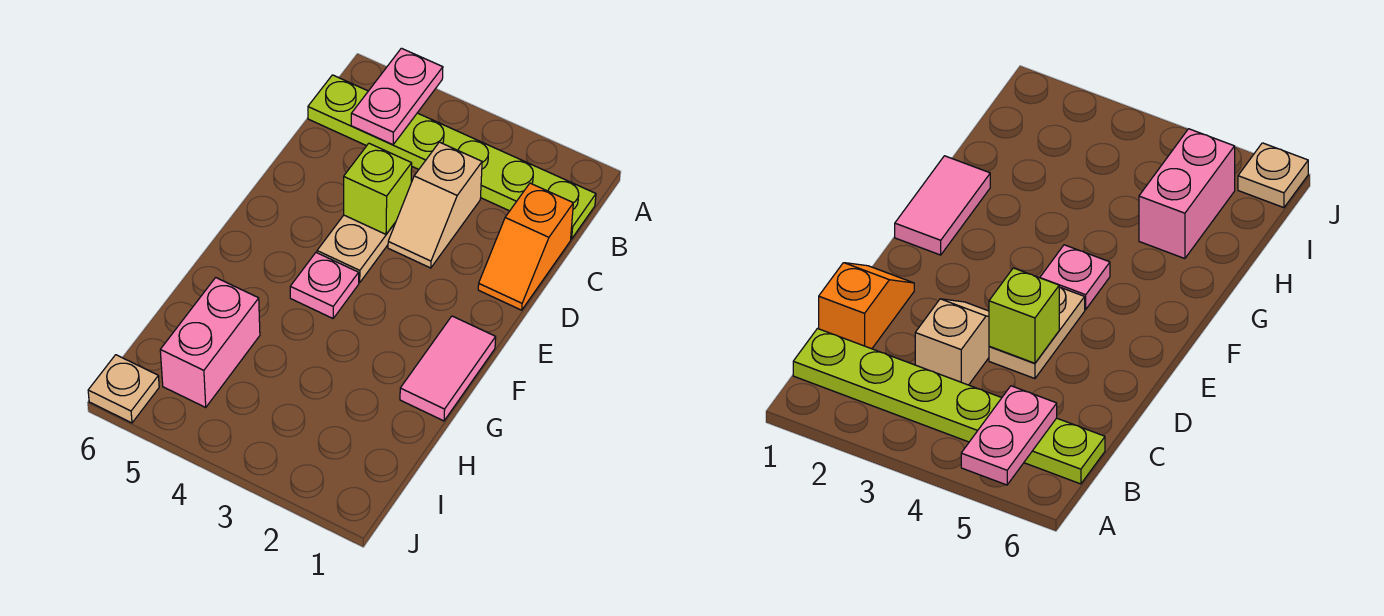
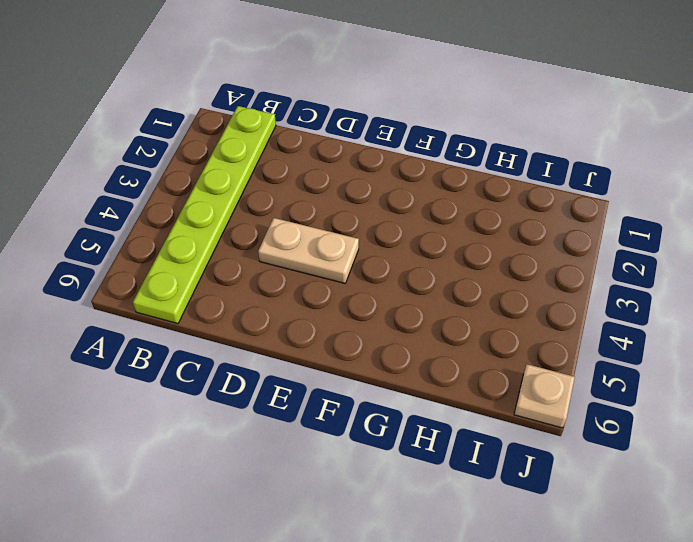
none -> orange 1x2 slope [478,183,573,310]
none -> tan 1x2 slope [388,142,482,268]

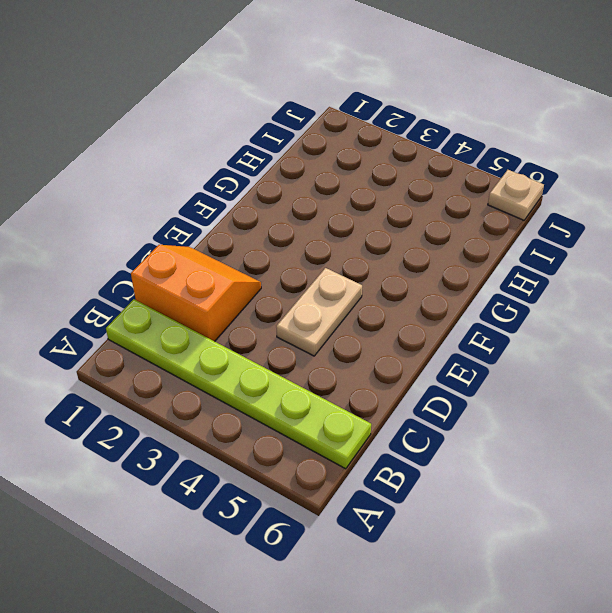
orange 2x2 slope [131,245,261,341] -> orange 1x2 slope [478,183,573,310]
none -> tan 1x2 slope [388,142,482,268]
none -> pink 1x2 tile [400,316,496,421]

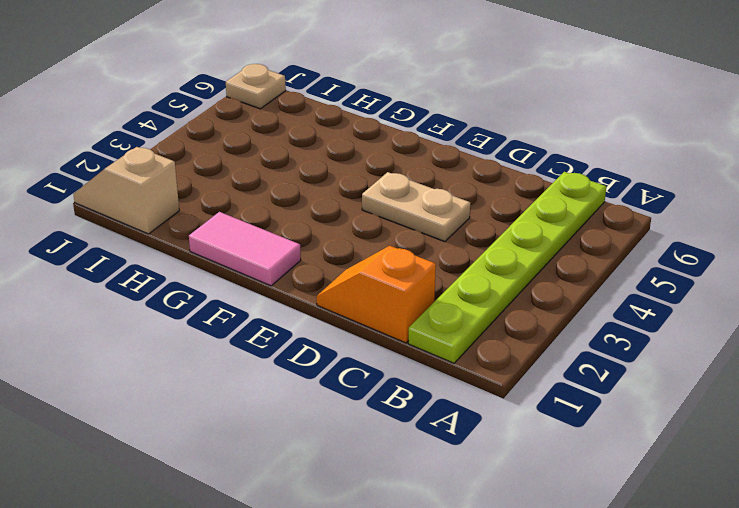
tan 1x2 slope [73,147,179,234] -> tan 1x2 slope moved to [388,142,482,268]
none -> pink 1x1 plate [290,253,359,318]
none -> pink 1x2 brick [160,278,260,407]

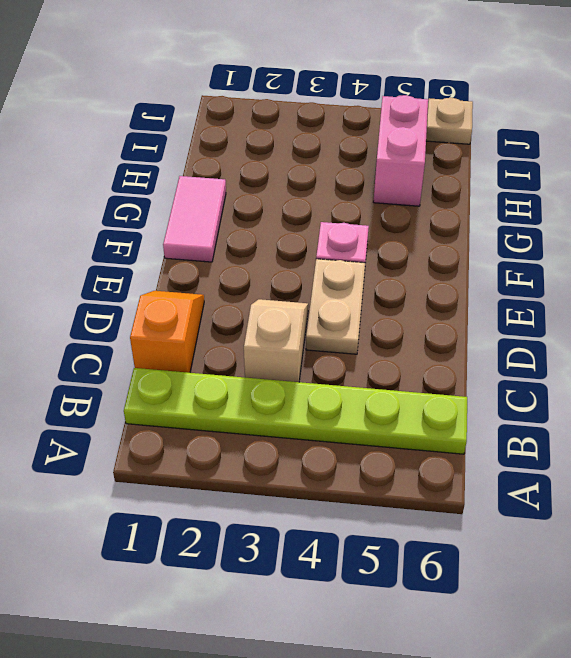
none -> pink 1x2 plate [351,48,443,145]
none -> lime 1x1 brick [344,143,412,234]

